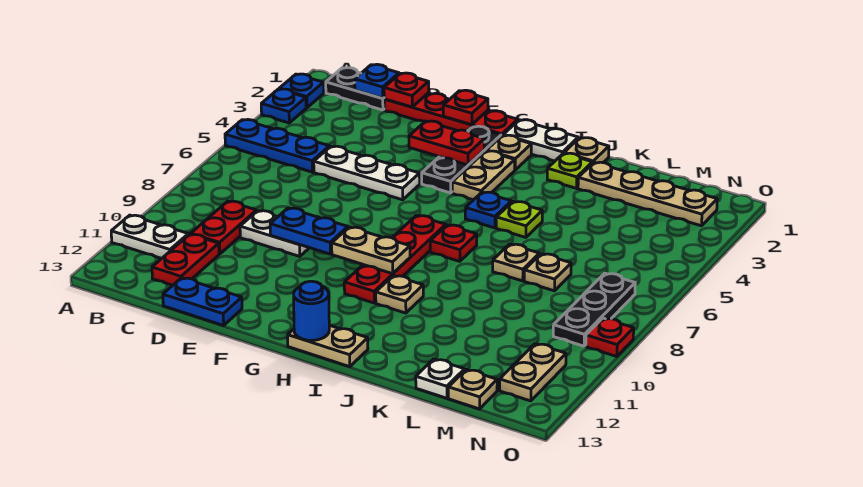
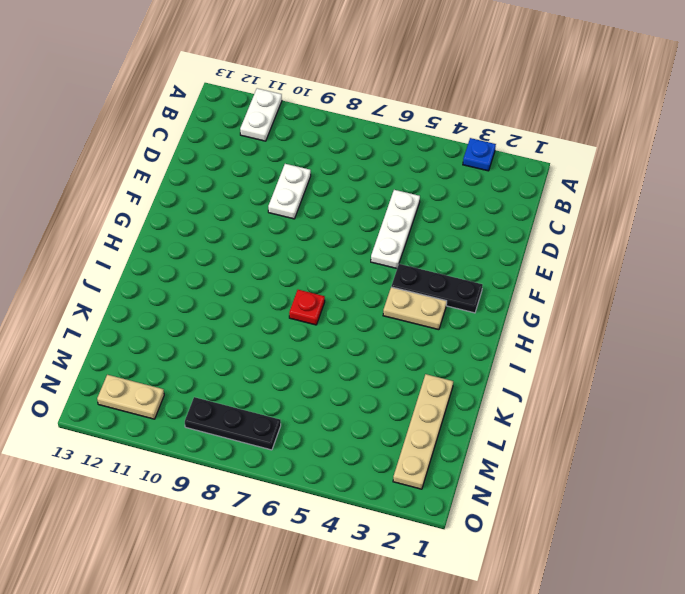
none -> blue 1x1 plate [279,74,324,108]
none -> blue 1x3 plate [225,120,329,172]
none -> black 1x2 plate [326,68,384,110]
none -> red 1x2 plate [191,201,256,254]

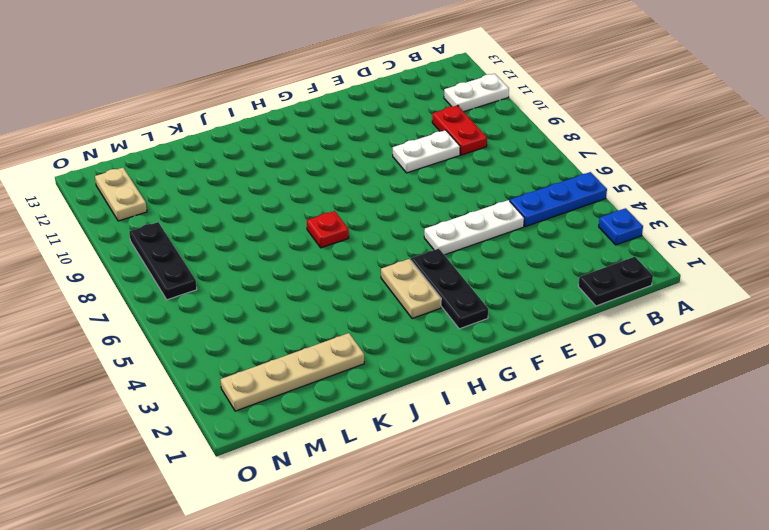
none -> blue 1x1 plate [279,74,324,108]
none -> red 1x2 plate [152,234,219,285]
none -> red 1x4 plate [384,93,518,136]
none -> blue 1x2 plate [163,278,242,326]

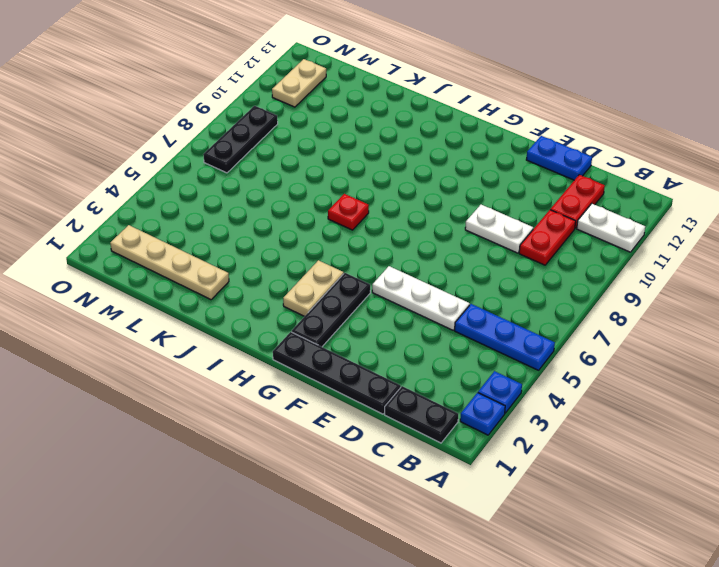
black 1x4 plate [273,332,401,414] -> red 1x4 plate [384,93,518,136]
none -> white 1x2 plate [504,120,578,161]
none -> tan 1x1 plate [487,135,531,170]
none -> red 1x4 plate [344,215,446,303]
none -> tan 1x2 plate [288,325,368,367]

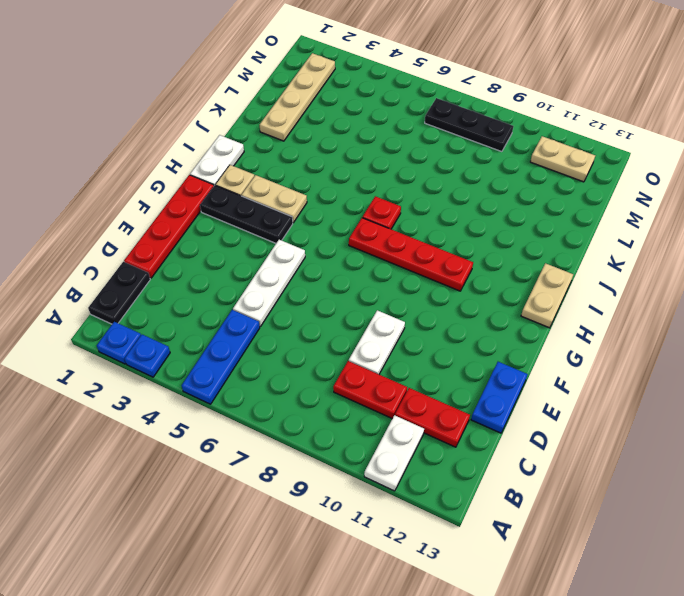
none -> blue 1x1 plate [465,192,511,228]
none -> tan 1x1 plate [376,276,423,313]
none -> tan 1x1 plate [564,138,609,163]
none -> lime 1x1 plate [547,153,593,188]

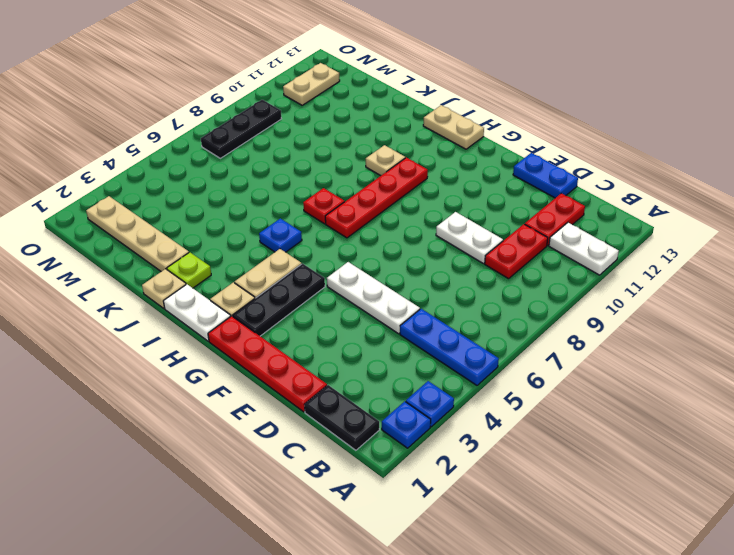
none -> lime 1x1 plate [496,202,542,237]
none -> tan 1x1 plate [493,244,539,281]
none -> tan 1x1 plate [524,254,571,291]
none -> white 1x1 plate [416,359,465,398]

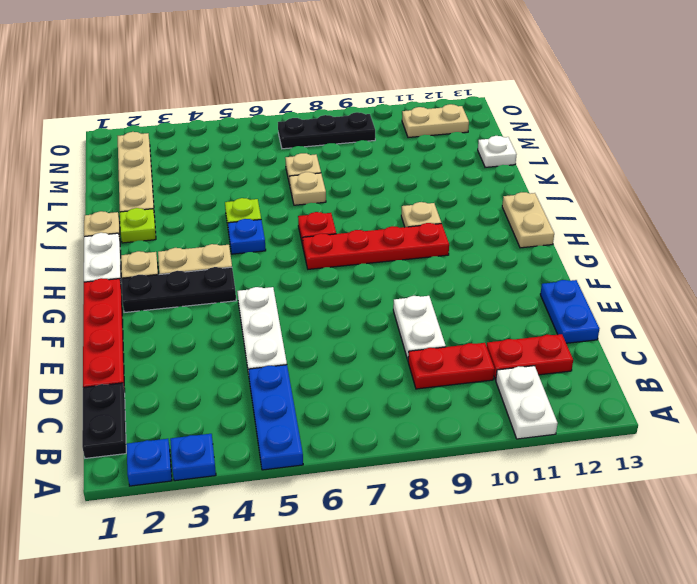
none -> tan 1x1 plate [448,369,497,409]
none -> red 1x1 plate [586,318,634,357]
none -> blue 1x1 plate [355,64,399,98]
none -> red 1x1 plate [384,73,429,107]

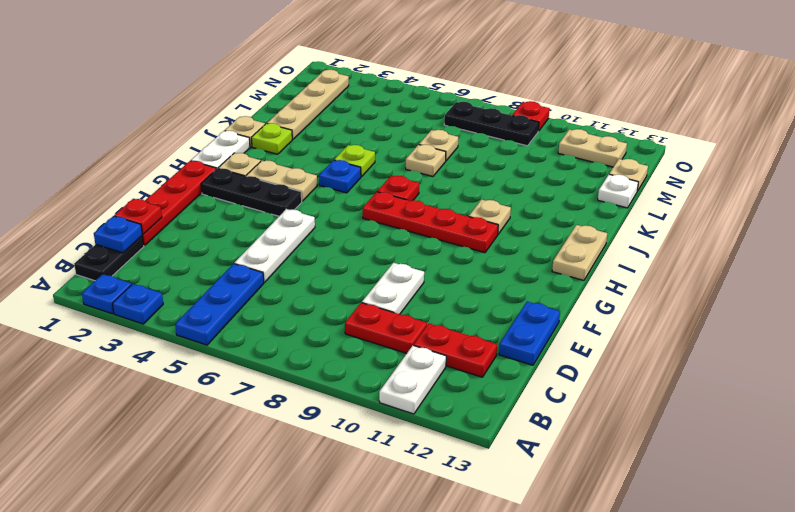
none -> blue 1x2 plate [270,208,348,254]
none -> red 1x1 plate [443,90,488,125]
none -> red 1x2 plate [409,121,484,165]
none -> tan 1x2 plate [332,227,410,274]

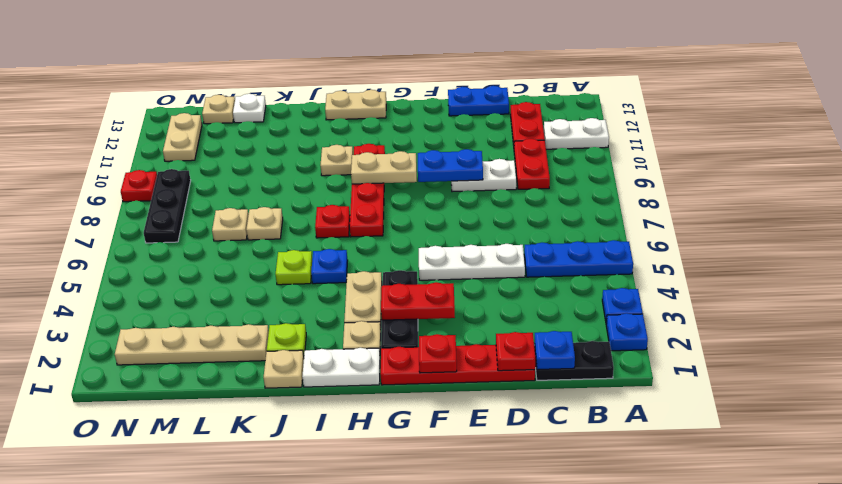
none -> blue 1x1 round brick [294,281,329,340]

